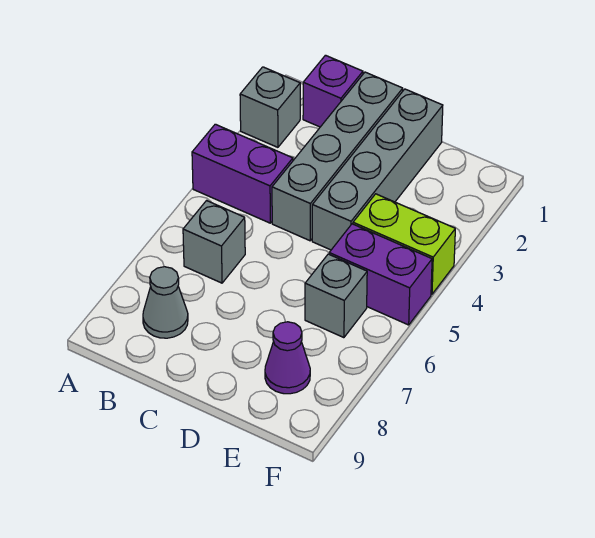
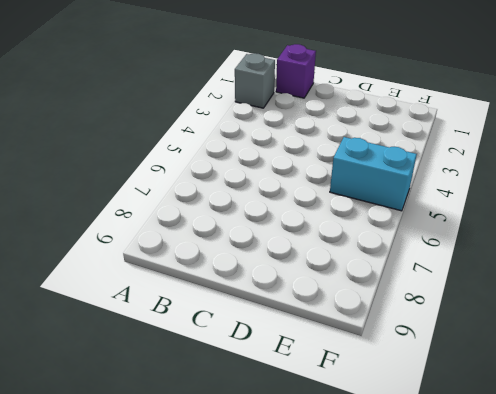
cyan 1x2 brick [330,137,417,211] -> purple 1x2 brick [329,224,432,325]
none -> purple 1x2 brick [192,124,293,223]
none -> grey 1x1 brick [183,201,245,283]

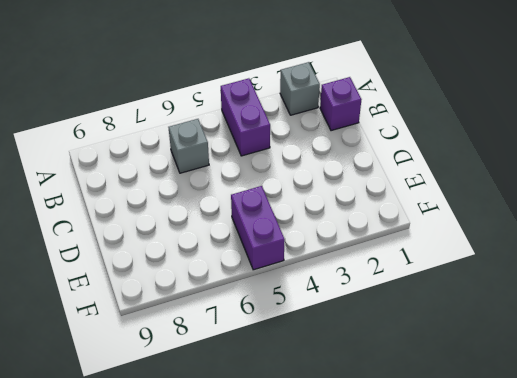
none -> grey 1x1 cone [143,267,188,338]
none -> grey 1x4 brick [272,72,403,241]

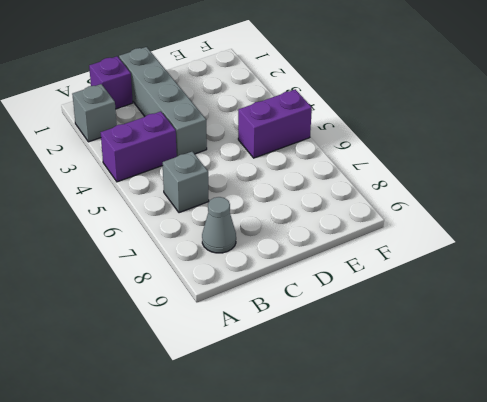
none -> grey 1x4 brick [312,89,443,250]
none -> lime 1x2 brick [353,194,455,294]

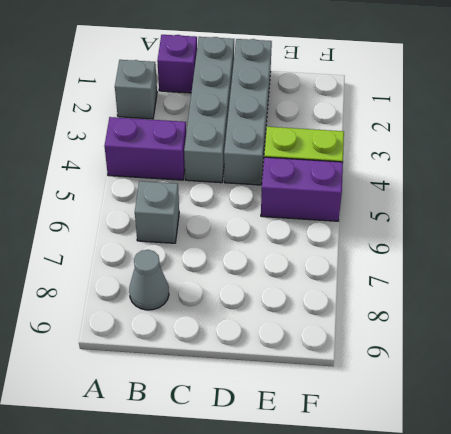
none -> grey 1x1 brick [305,254,367,338]
none -> purple 1x1 cone [265,322,310,394]

